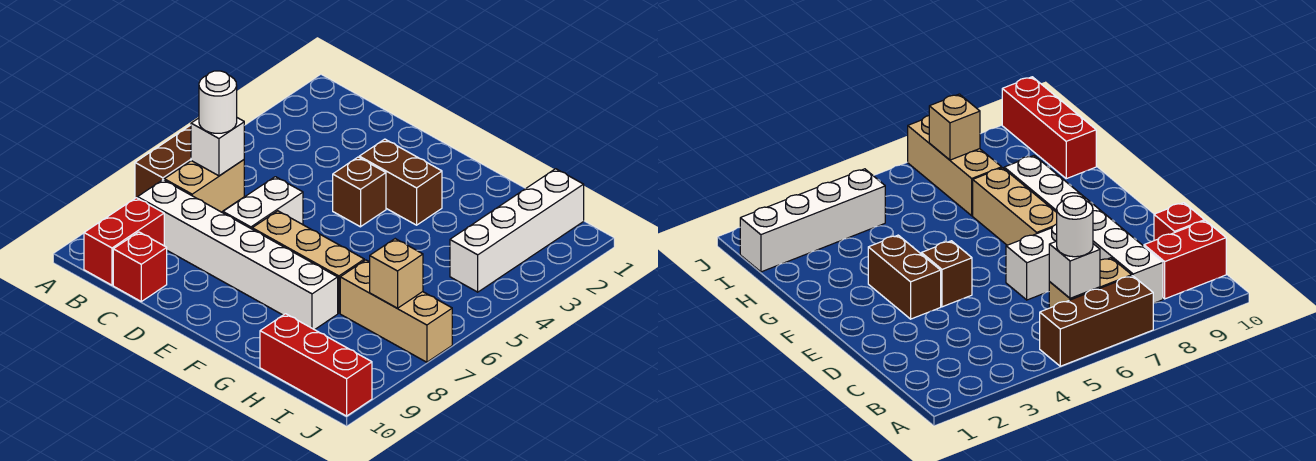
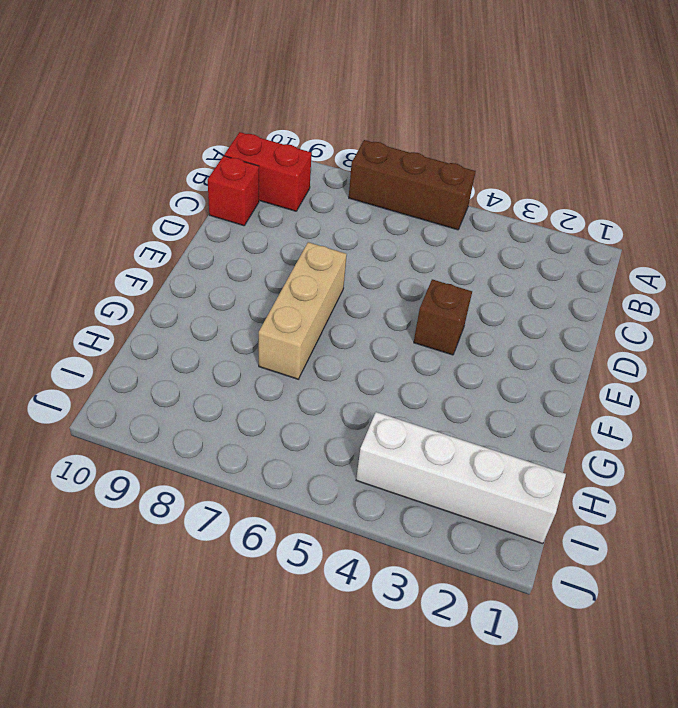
none -> tan 1x2 brick [164,160,244,212]
none -> white 1x6 brick [138,180,338,330]
none -> white 1x2 brick [223,177,303,229]

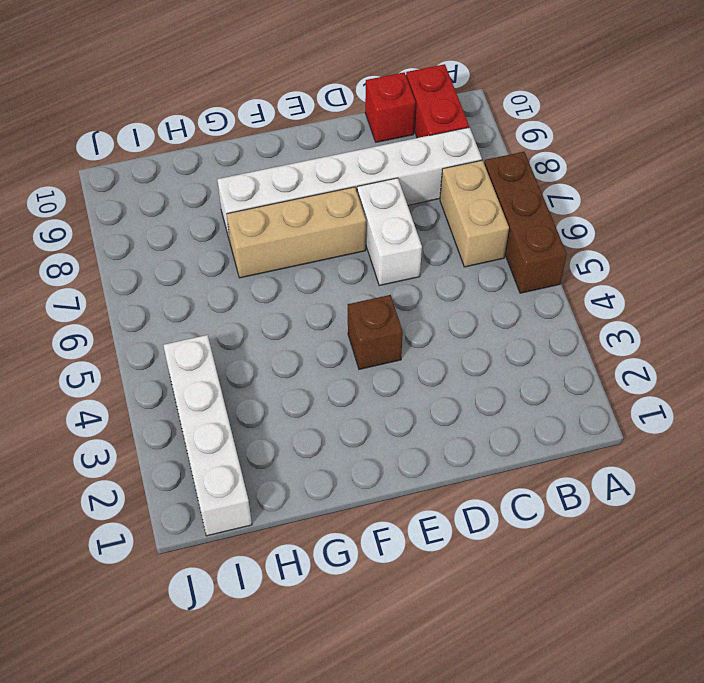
none -> brown 1x2 brick [359,139,442,225]
none -> tan 1x3 brick [340,260,452,362]
none -> red 1x3 brick [260,314,372,416]

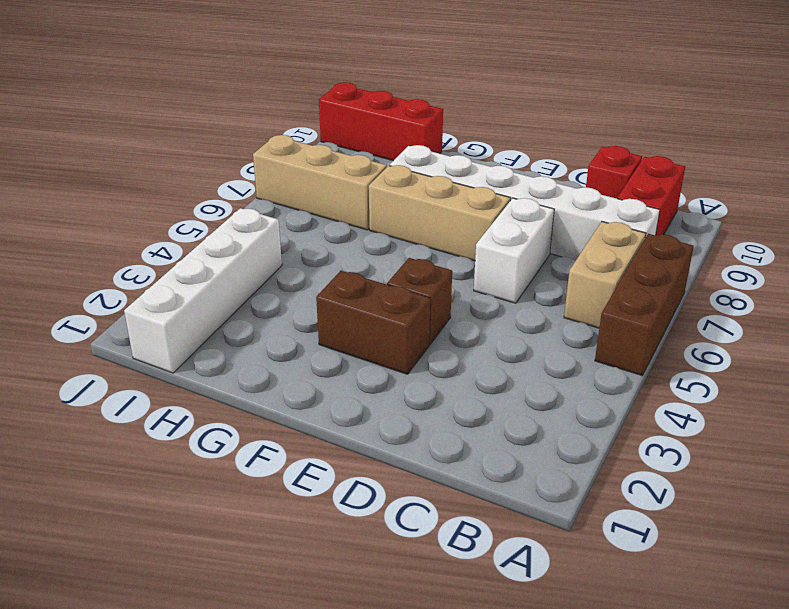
none -> white 1x1 brick [191,118,244,176]
none -> tan 1x1 brick [370,239,423,308]
none -> white 1x1 round brick [199,71,237,133]

